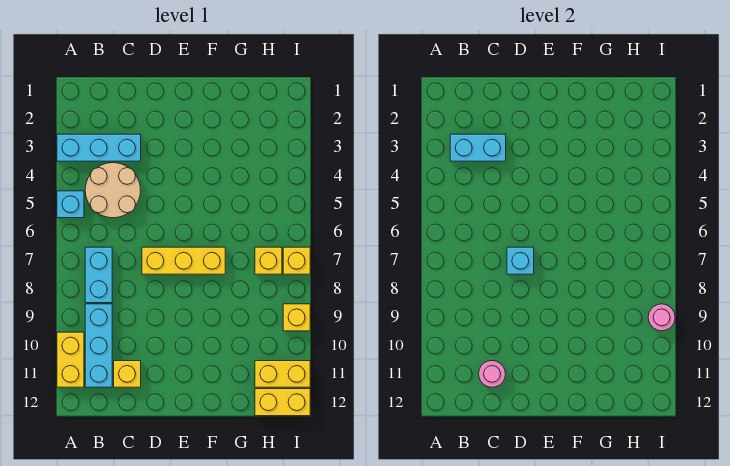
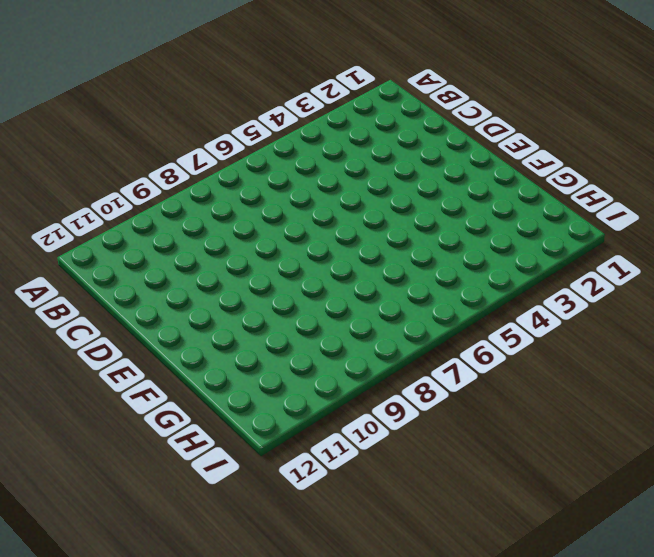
none -> cyan 1x3 brick [57,134,141,161]
none -> cyan 1x1 brick [57,191,84,218]
none -> yellow 1x2 brick [57,332,84,387]

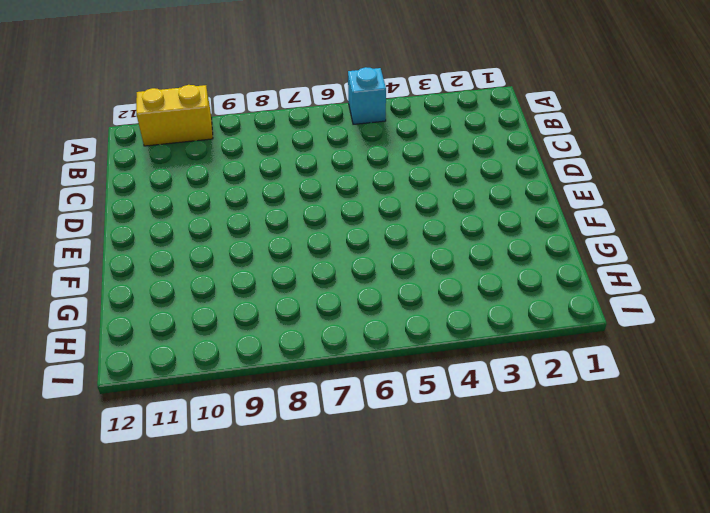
none -> cyan 1x3 brick [57,134,141,161]
none -> tan 2x2 round brick [85,163,141,218]
none -> cyan 1x2 brick [85,247,112,303]

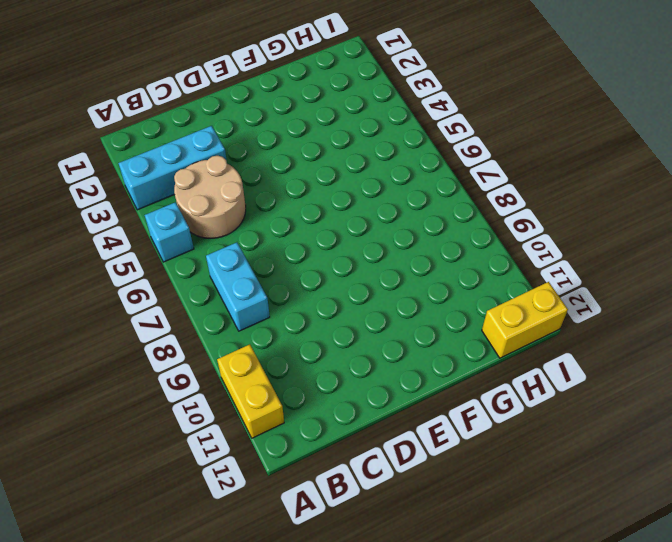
none -> cyan 1x3 brick [85,304,112,387]
none -> yellow 1x1 brick [114,361,141,387]
none -> yellow 1x3 brick [142,247,225,274]

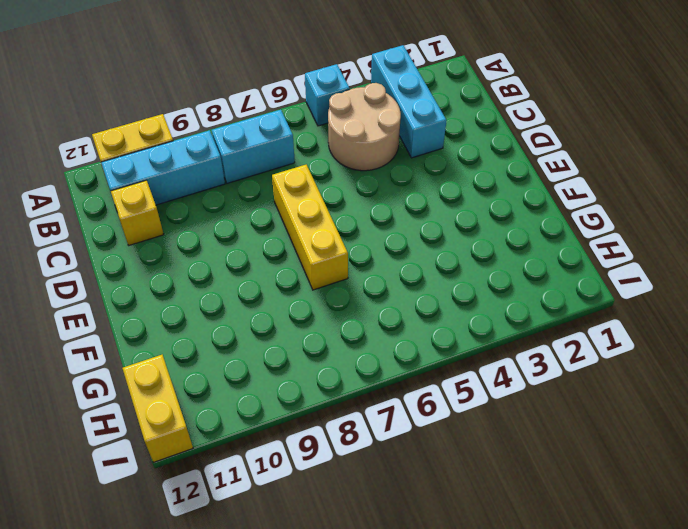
none -> yellow 1x1 brick [255,247,282,274]
none -> yellow 1x2 brick [255,361,310,387]
none -> yellow 1x1 brick [283,247,310,274]

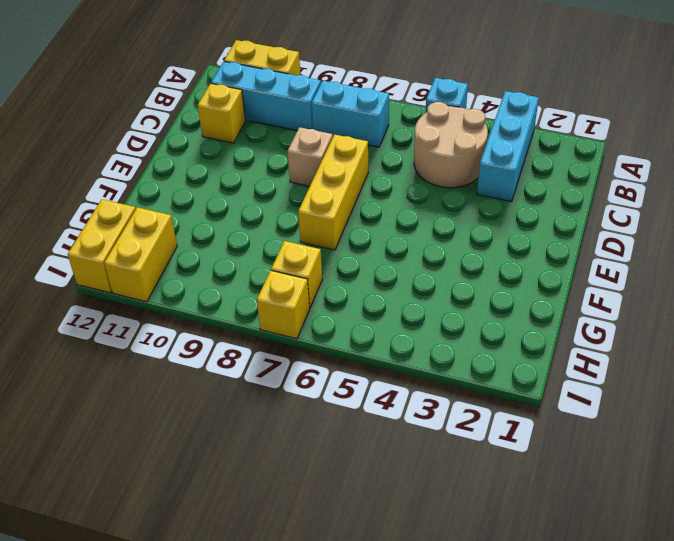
tan 1x1 brick [287,127,333,186] -> none
none -> yellow 1x1 brick [283,304,310,331]
none -> cyan 1x2 brick [450,134,506,161]
none -> pink 1x1 round brick [479,361,505,387]

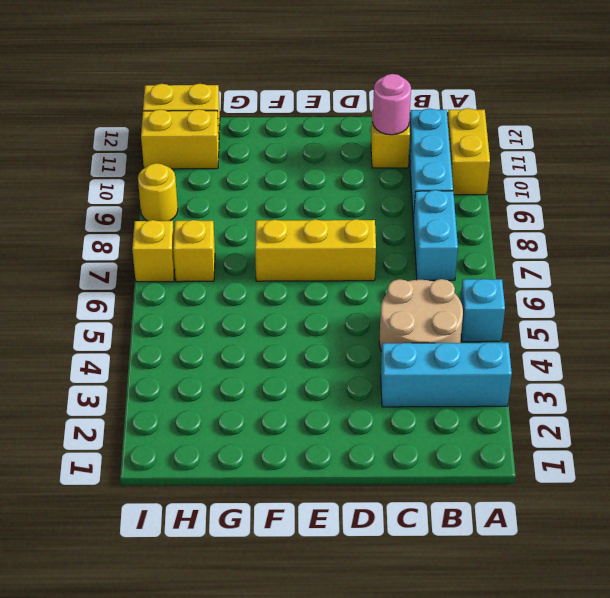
yellow 1x1 round brick [138,163,178,221] -> yellow 1x1 brick [283,304,310,331]
none -> cyan 1x2 brick [450,134,506,161]
none -> cyan 1x1 brick [507,247,534,274]
none -> pink 1x1 round brick [648,304,675,331]

